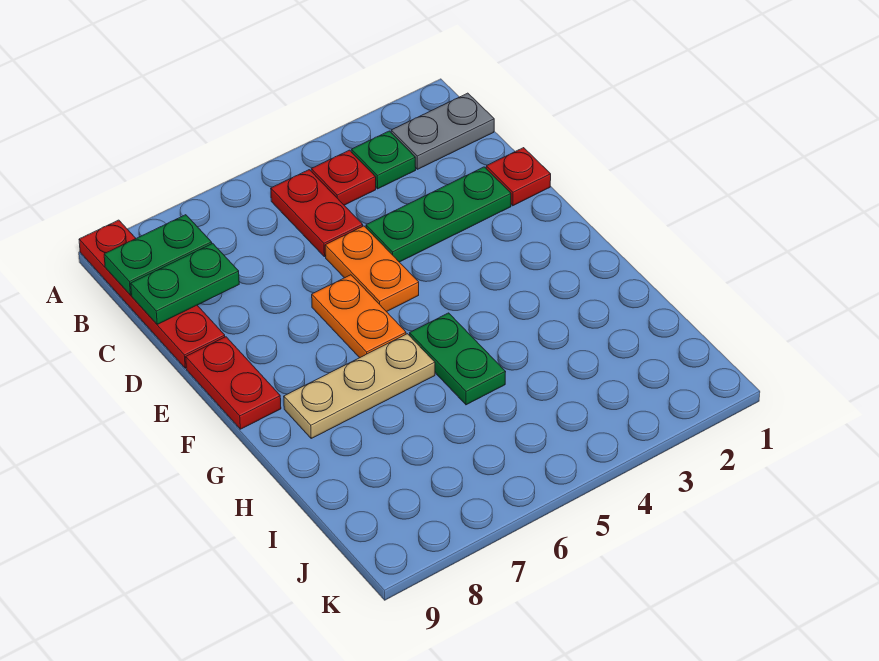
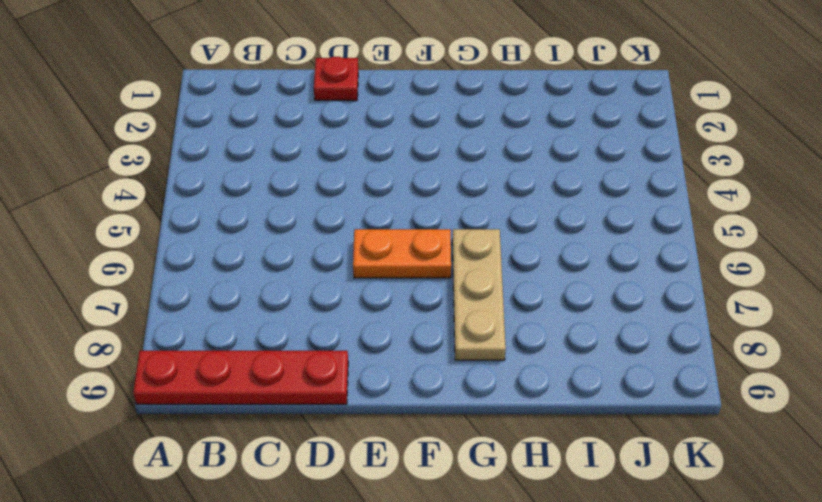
none -> grey 1x2 plate [391,93,494,169]
none -> green 1x1 plate [351,131,416,189]
none -> red 1x1 plate [311,150,376,205]

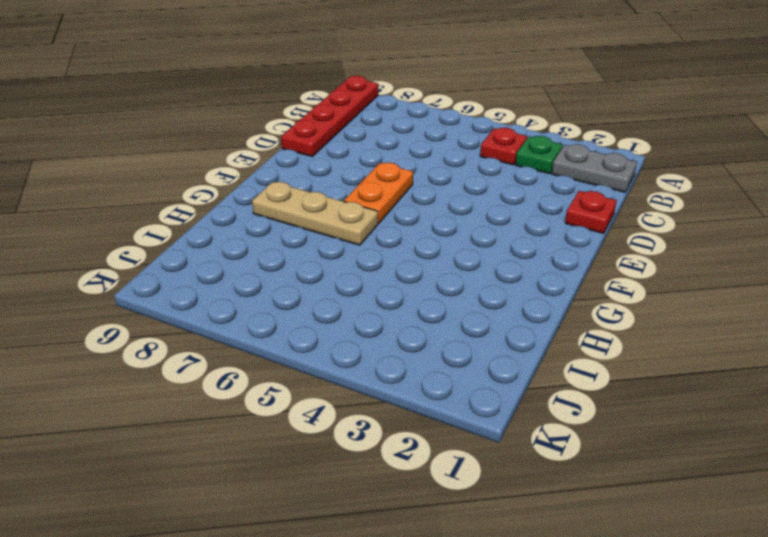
none -> red 1x2 plate [271,170,363,257]
none -> green 1x3 plate [366,167,511,262]
none -> orange 1x2 plate [325,226,419,312]

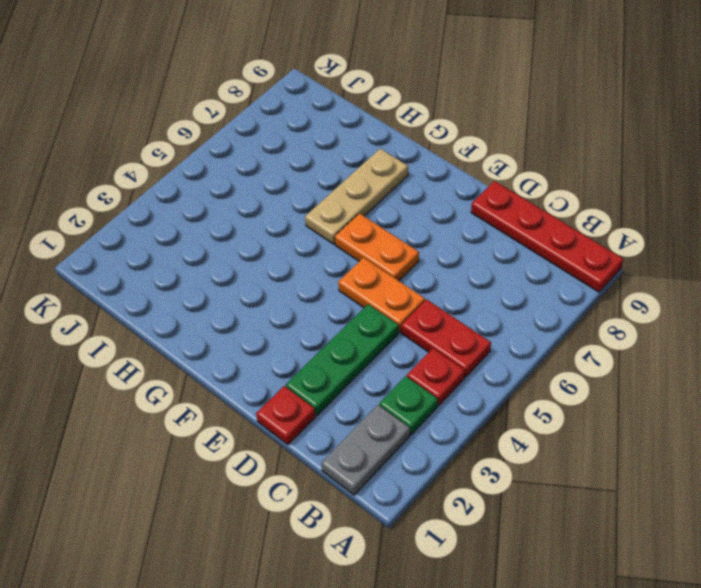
none -> red 1x2 plate [186,337,281,429]
none -> green 1x2 plate [410,313,505,405]
none -> green 1x2 plate [104,215,212,295]

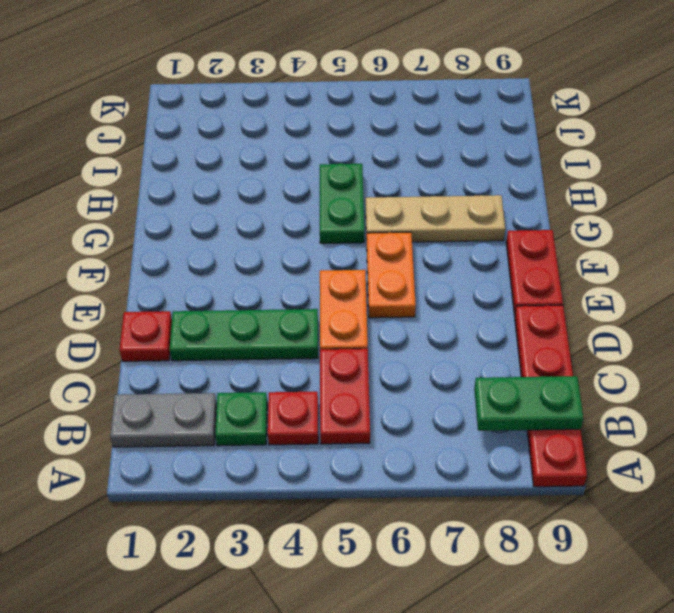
none -> green 1x2 plate [131,243,239,324]

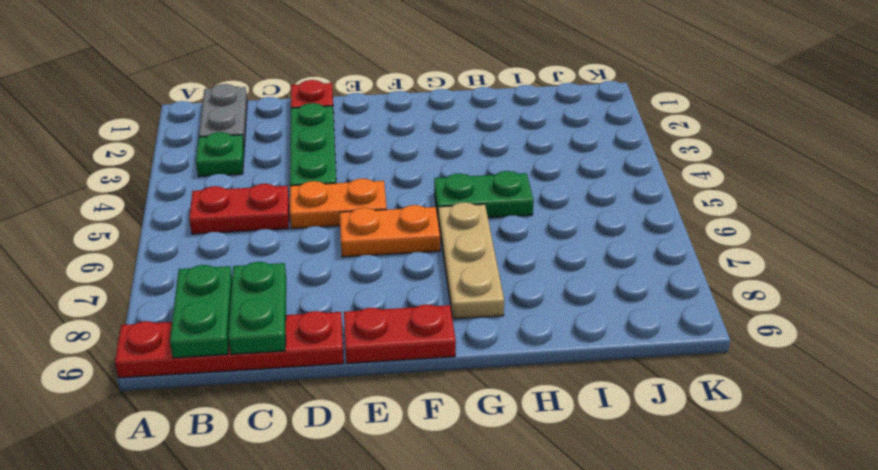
none -> red 1x1 plate [311,150,376,205]

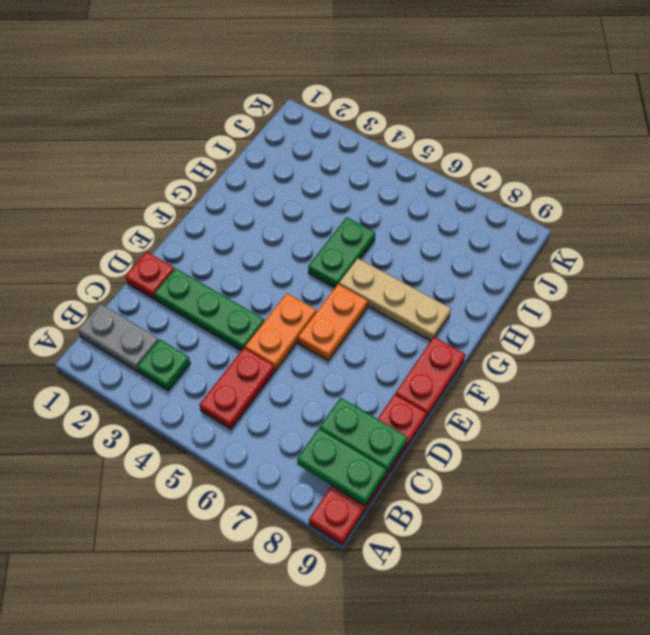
none -> red 1x1 plate [311,150,376,205]

